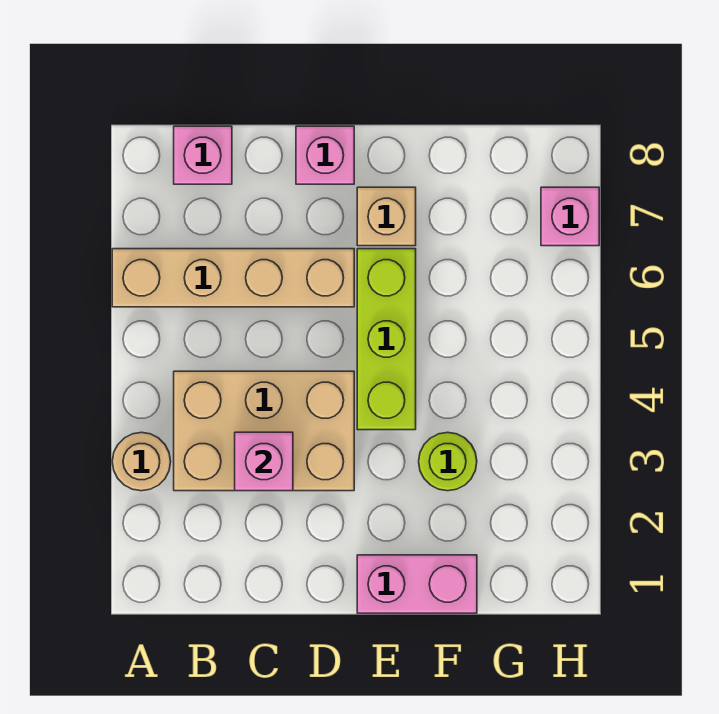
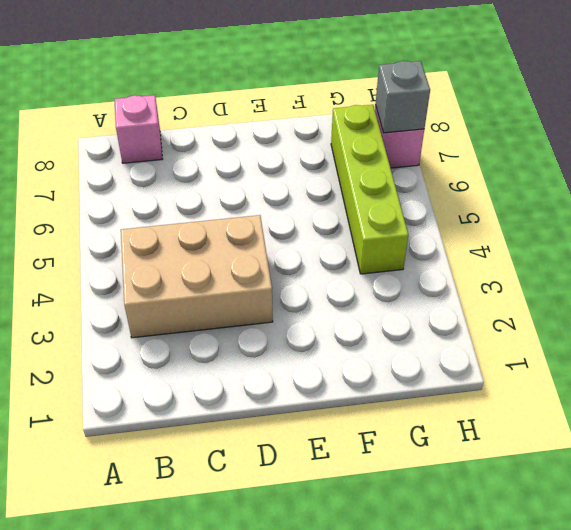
lime 1x4 brick [331,105,408,274] -> none
grey 1x1 brick [376,61,430,133] -> none
none -> tan 1x1 round brick [112,432,171,491]
none -> tan 1x4 brick [112,249,354,307]

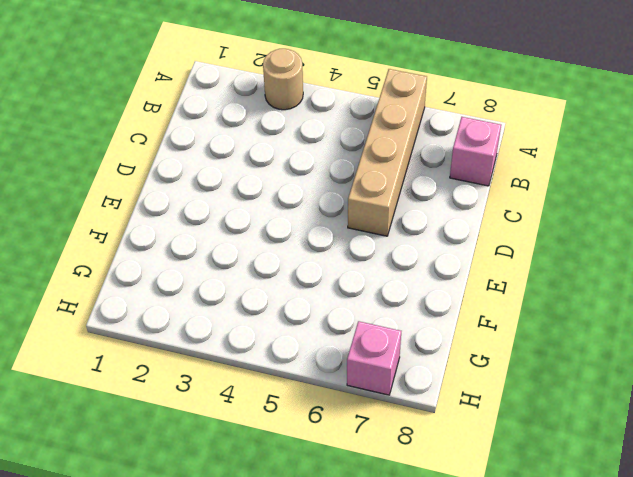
none -> tan 2x3 brick [174,371,354,491]
none -> pink 1x1 brick [296,126,354,184]

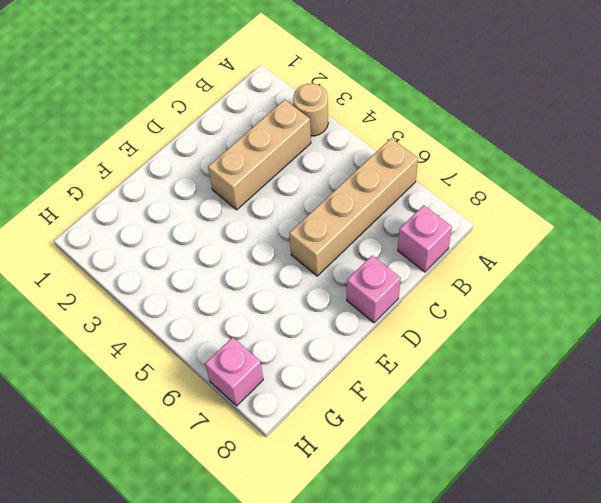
tan 1x3 brick [208,100,311,210] -> tan 2x3 brick [174,371,354,491]
none -> pink 1x2 brick [357,555,477,613]
none -> lime 1x3 brick [357,249,416,430]

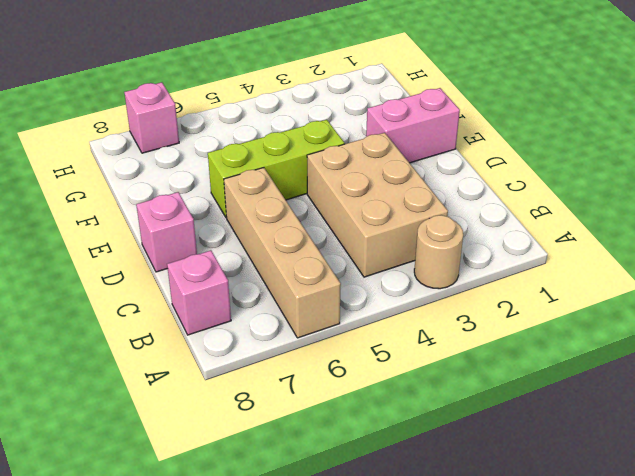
pink 1x2 brick [366,88,460,163] -> pink 1x2 brick turned to [357,555,477,613]
none -> tan 1x1 brick [357,187,416,246]
none -> lime 1x1 round brick [419,432,477,491]

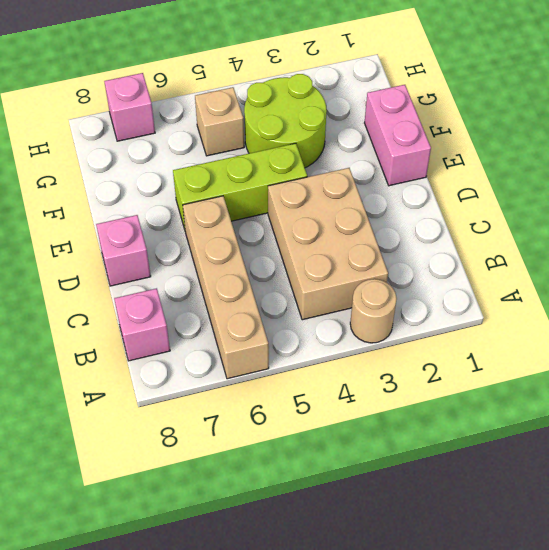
lime 2x2 round brick [244,74,327,168] -> lime 1x1 round brick [419,432,477,491]
tan 1x1 brick [195,87,244,156] -> tan 1x1 brick moved to [357,187,416,246]
none -> pink 1x1 brick [235,432,293,491]

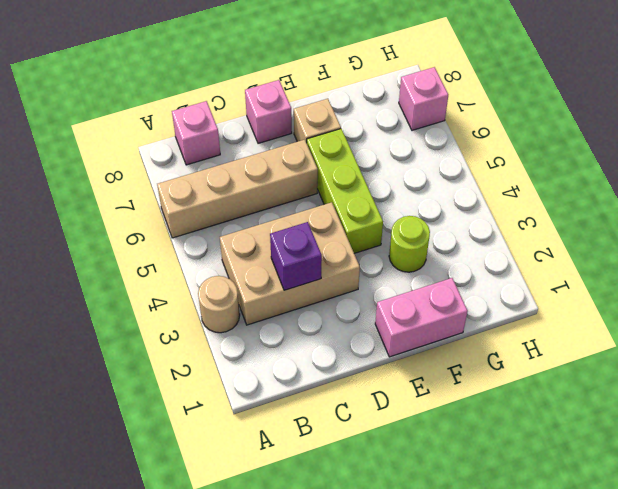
purple 1x1 brick [270,222,322,290] -> pink 1x1 brick [235,432,293,491]

